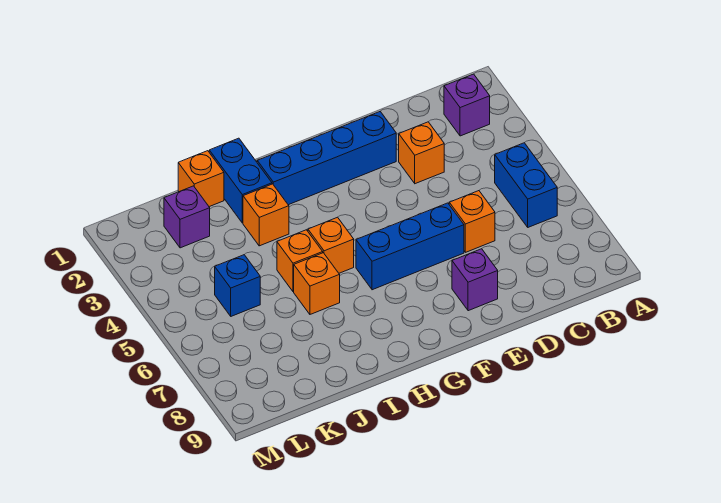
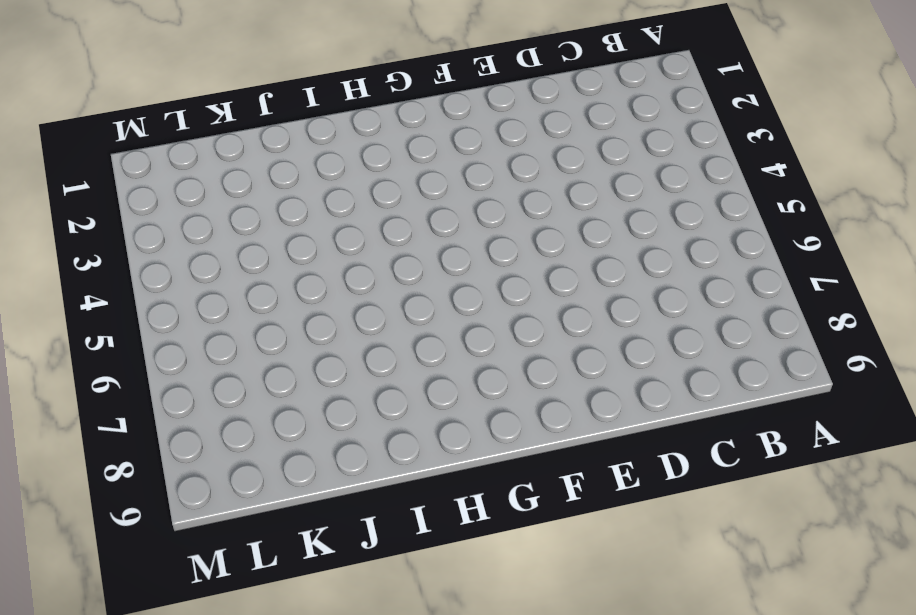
none -> purple 1x1 brick [444,74,490,136]
none -> blue 1x2 brick [495,143,557,227]
none -> orange 1x1 brick [399,122,444,184]

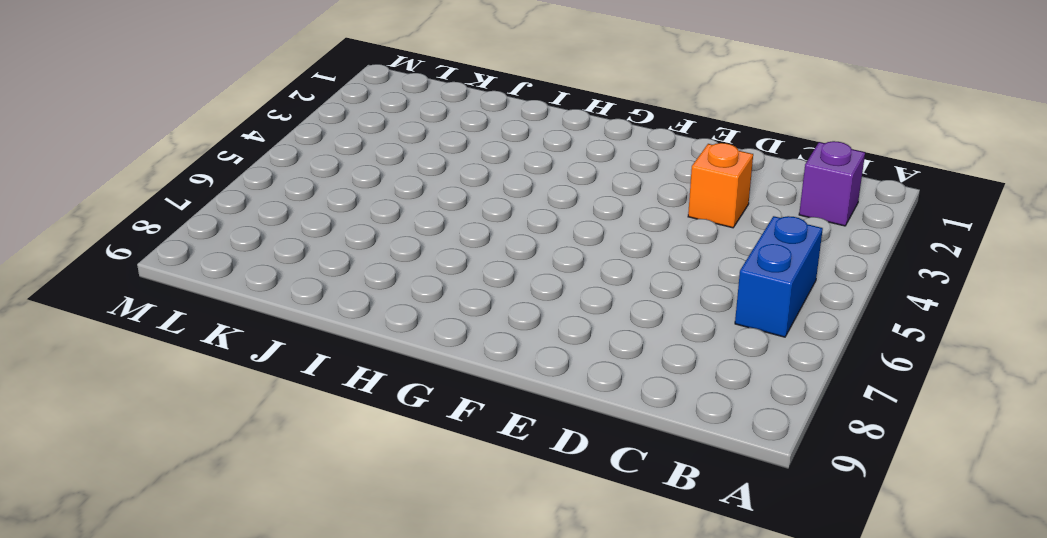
none -> orange 1x1 brick [449,191,495,252]
none -> blue 1x4 brick [257,112,396,205]
none -> blue 1x3 brick [356,203,464,290]

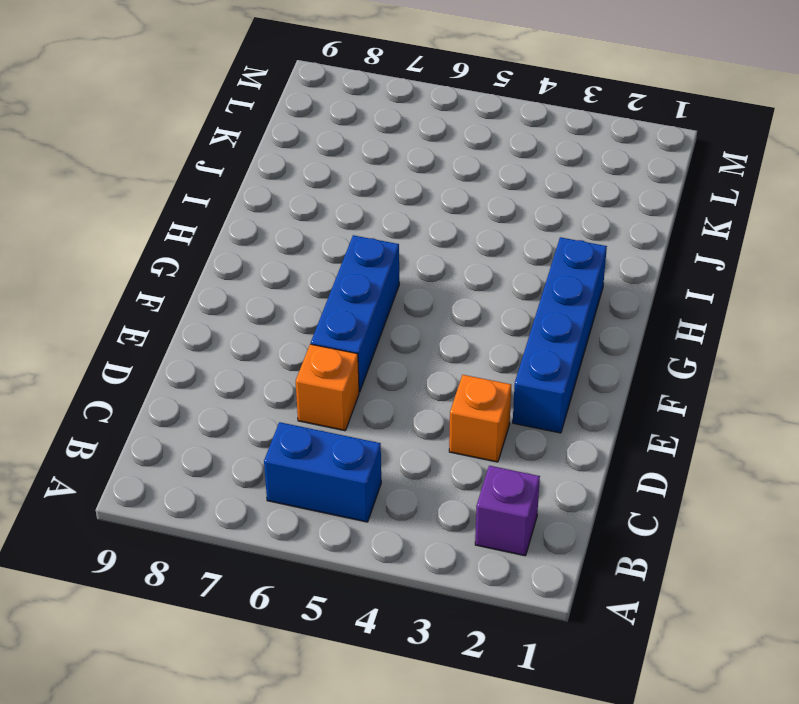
none -> purple 1x1 brick [452,249,498,311]
none -> orange 1x1 brick [308,217,354,273]
none -> blue 1x2 brick [209,138,272,223]

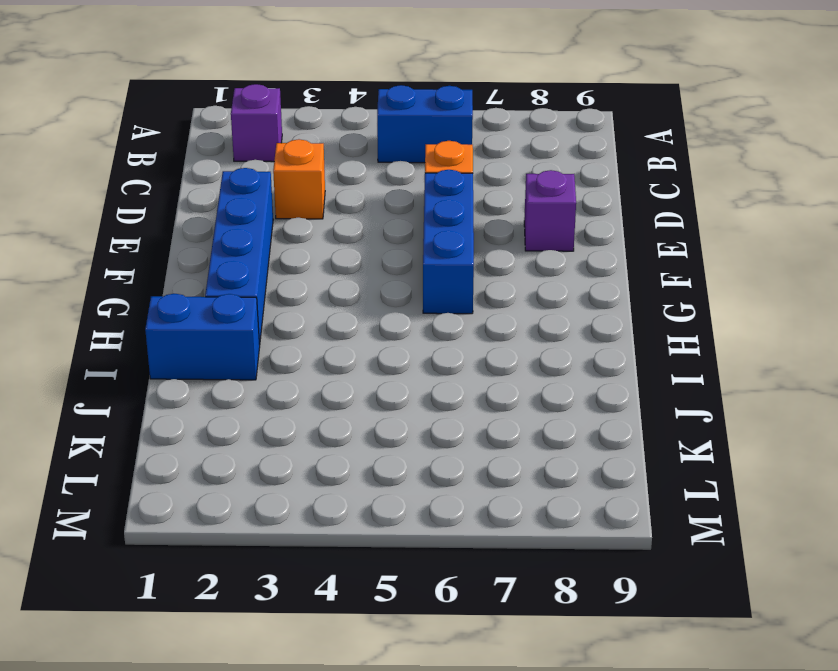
none -> orange 1x1 brick [308,217,354,273]
none -> orange 1x1 brick [243,184,289,246]
none -> orange 1x1 brick [277,230,323,292]

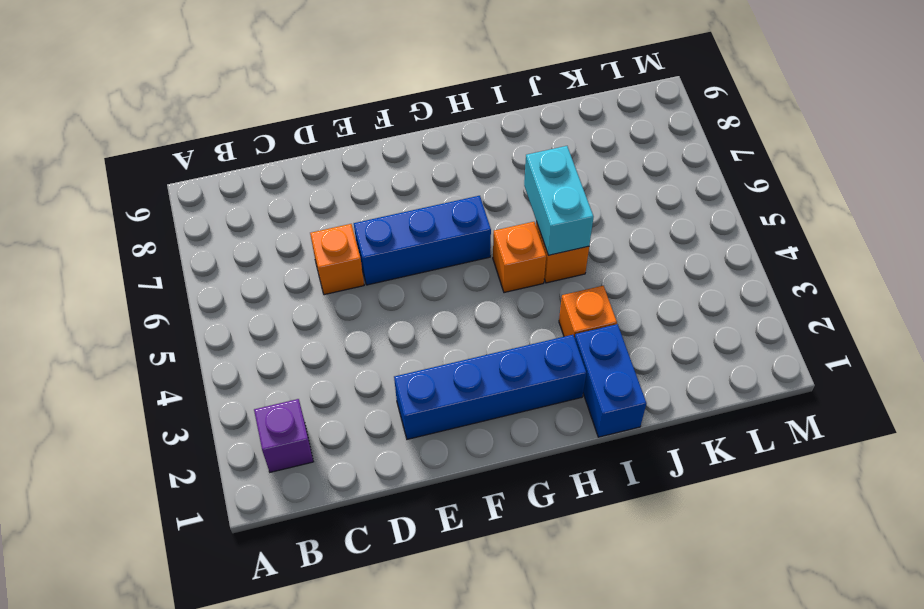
cyan 1x2 brick [524,146,593,255] -> none
none -> blue 1x2 brick [495,143,557,227]
none -> orange 1x1 brick [399,122,444,184]
none -> purple 1x1 brick [452,249,498,311]

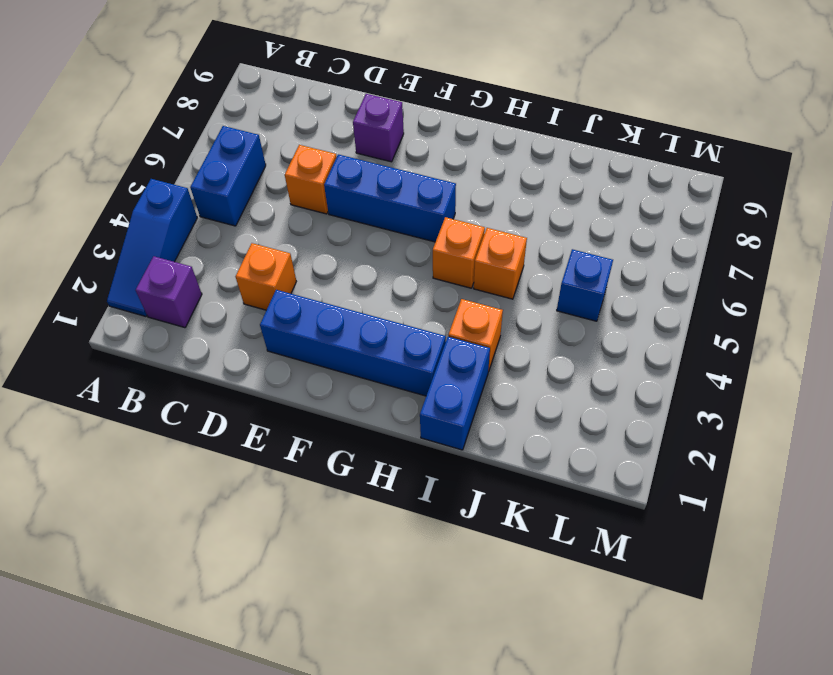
blue 1x3 slope [107,179,197,316] -> none
none -> orange 1x1 brick [294,253,340,314]
none -> orange 1x1 brick [178,151,224,207]
none -> purple 1x1 brick [164,186,210,248]

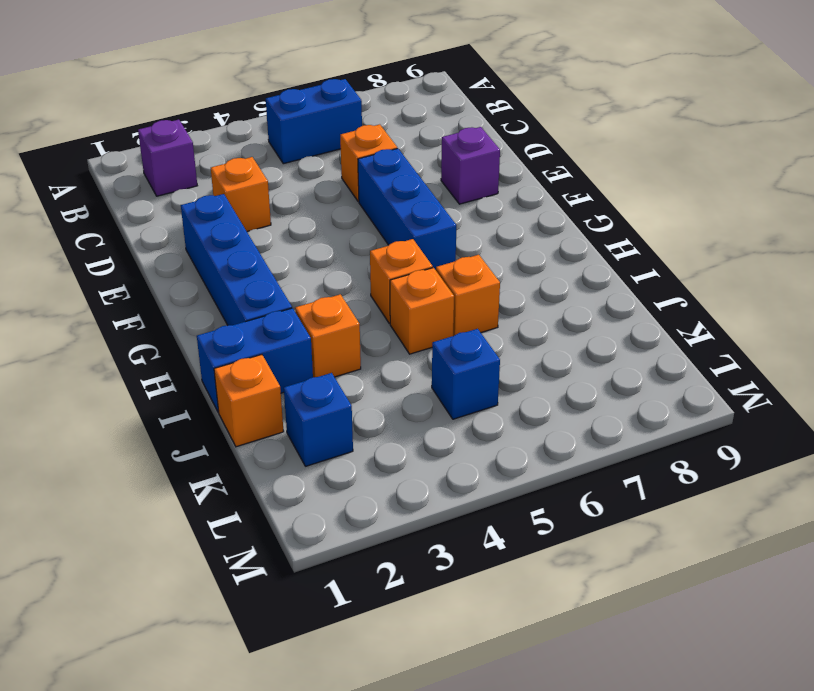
blue 1x1 brick [284,373,353,466] -> purple 1x1 brick [164,186,210,248]

